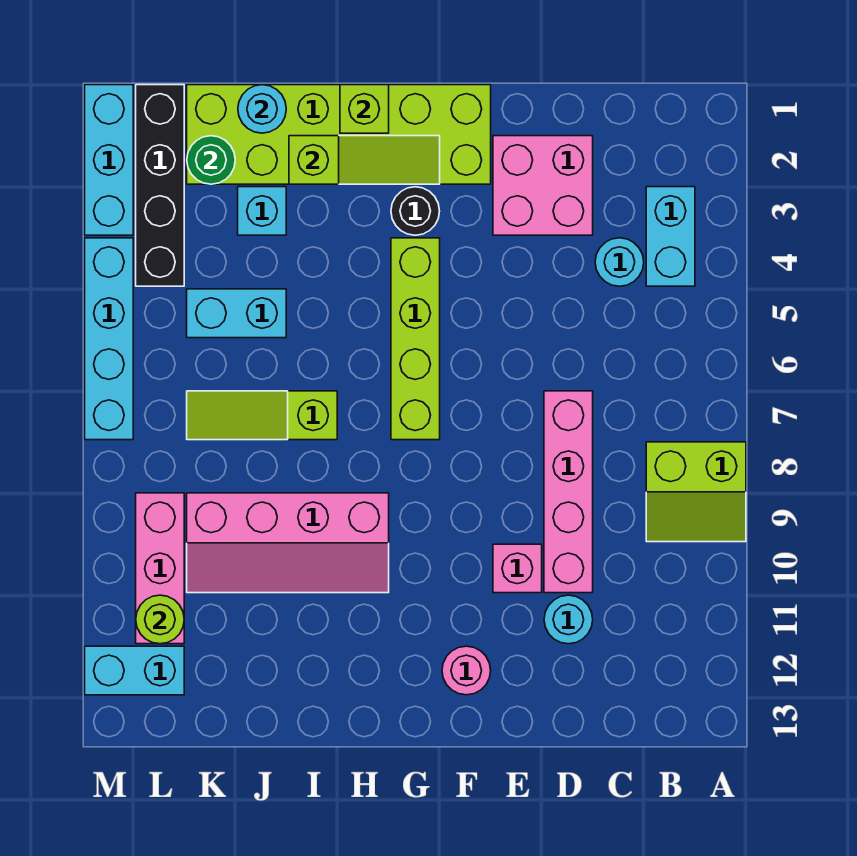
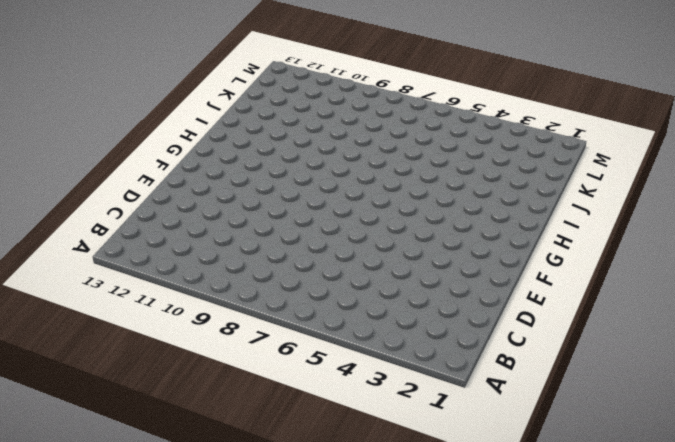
none -> lime 2x2 slope [646,442,746,542]
none -> cyan 1x2 brick [646,187,695,286]
none -> cyan 1x1 round brick [595,238,644,286]

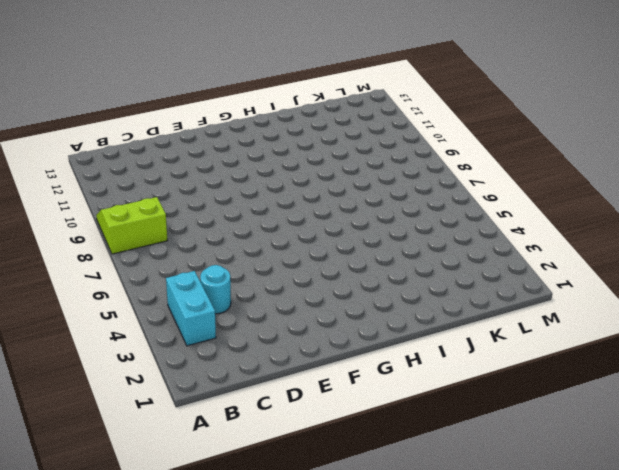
none -> pink 2x2 brick [493,136,593,235]
none -> pink 1x4 brick [544,391,593,593]
none -> cyan 1x1 round brick [544,595,593,644]

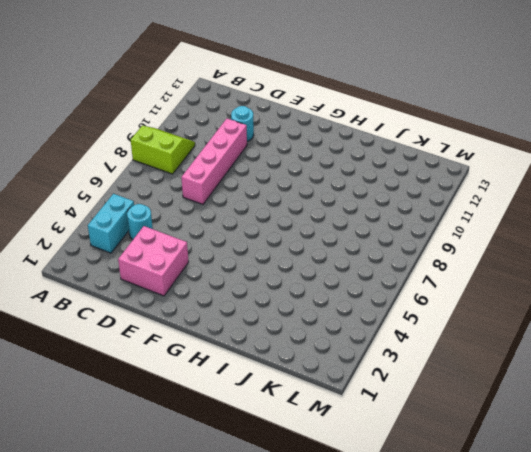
none -> pink 1x1 brick [493,544,542,593]
none -> lime 2x6 brick [187,85,491,184]
none -> pink 1x1 round brick [442,646,491,695]

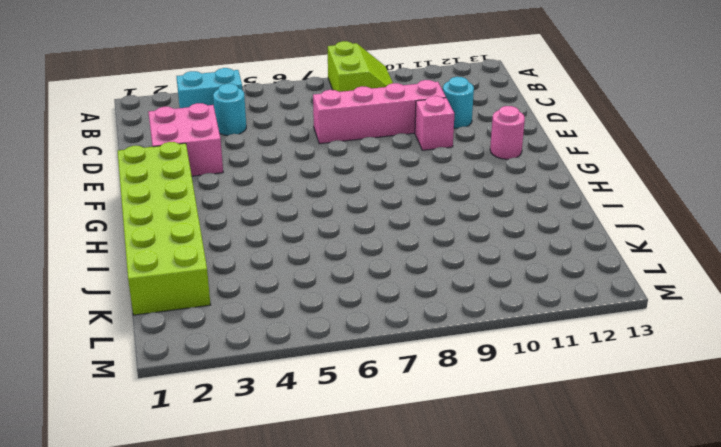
none -> black 1x1 round brick [391,187,440,235]
none -> lime 1x4 brick [391,238,440,440]
none -> pink 2x4 slope [187,493,389,593]

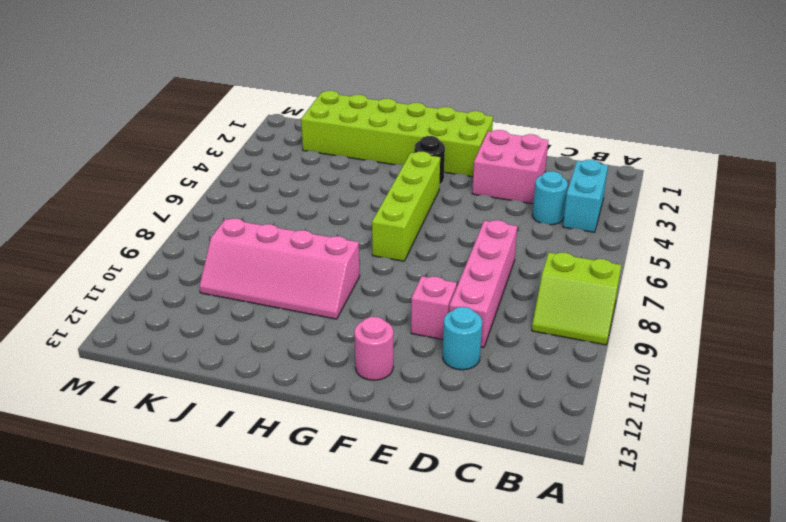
none -> lime 1x3 slope [187,391,337,440]
none -> cyan 1x1 brick [238,187,286,235]
none -> cyan 1x2 brick [187,289,286,338]

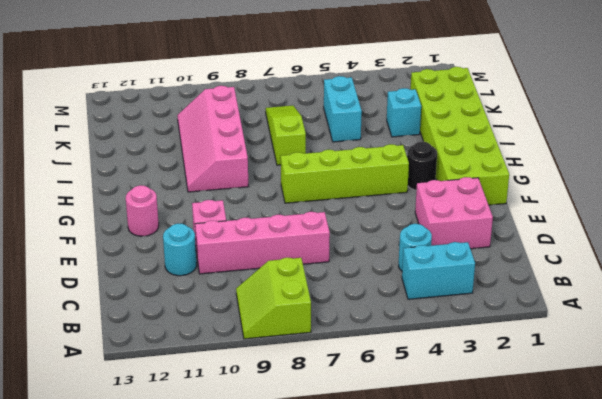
none -> black 1x4 brick [136,85,184,286]
none -> pink 1x3 brick [136,493,184,644]
none -> cyan 1x2 brick [85,646,184,695]

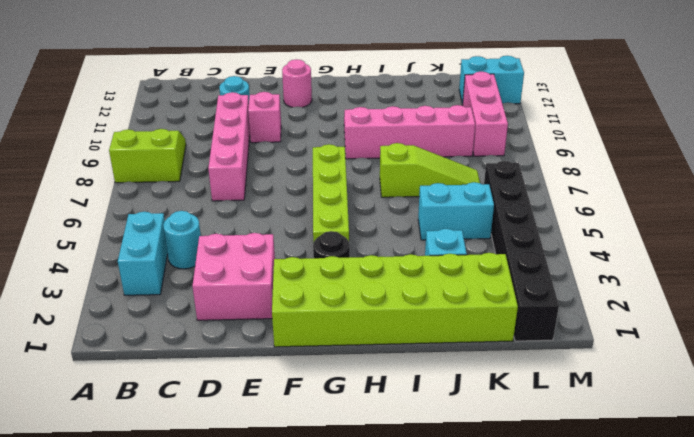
black 1x6 brick [484,161,559,341] -> black 1x4 brick [136,85,184,286]
none -> cyan 1x3 brick [85,85,133,235]
none -> cyan 1x4 brick [85,238,133,440]
none -> lime 1x3 slope [289,136,440,184]

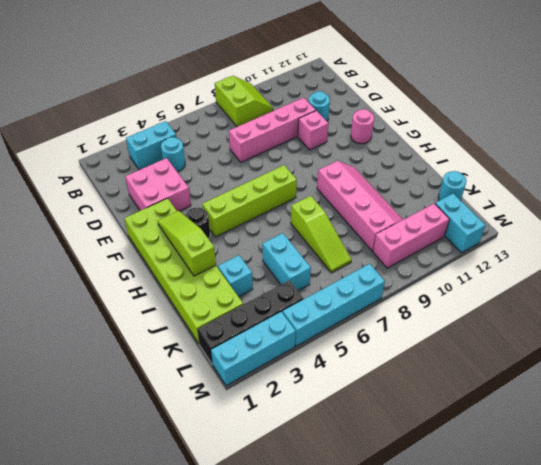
cyan 1x1 round brick [438,171,466,201] -> cyan 1x1 round brick moved to [238,85,286,133]
none -> lime 1x1 brick [340,85,389,133]
none -> green 1x1 round brick [187,136,235,184]
none -> lime 1x1 round brick [136,595,184,644]

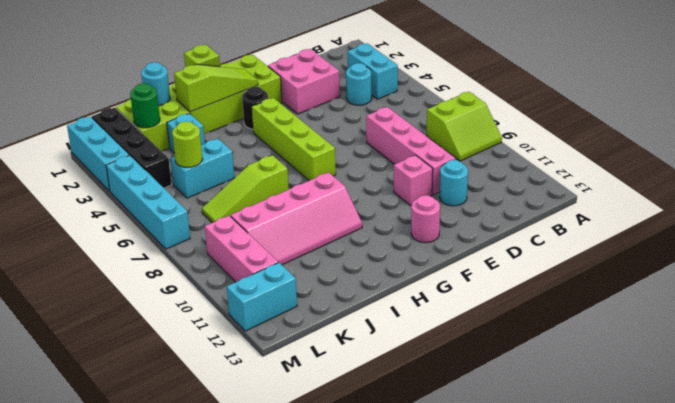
lime 1x1 round brick [172,121,203,167] -> lime 1x1 round brick moved to [136,595,184,644]

